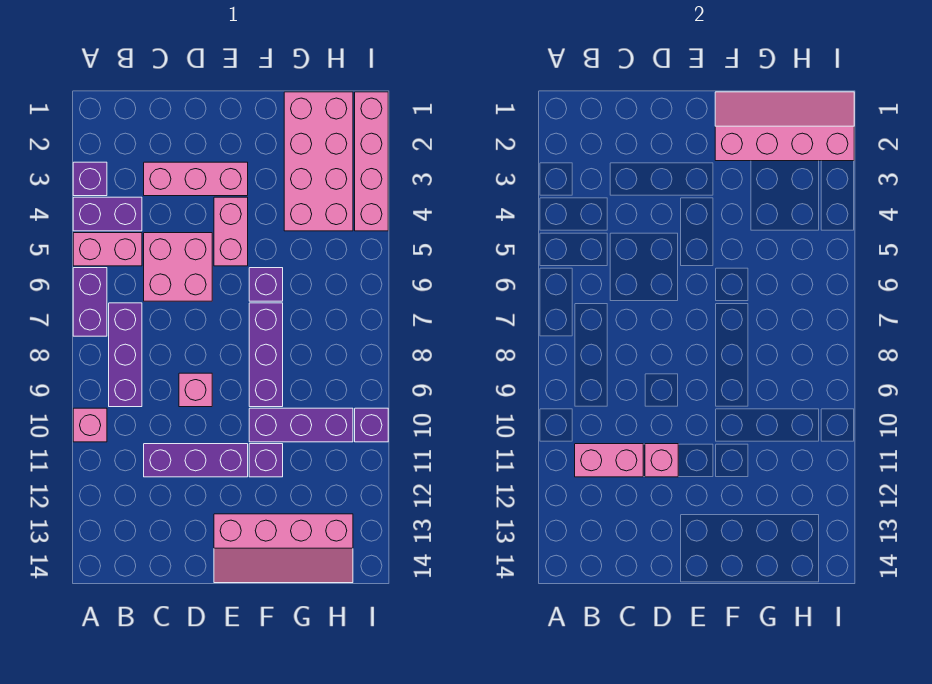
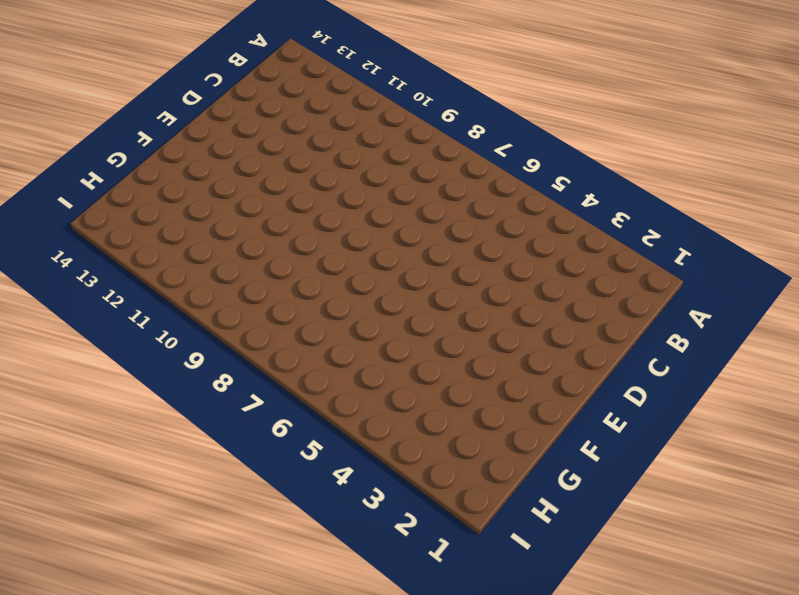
none -> purple 1x1 brick [73,162,107,196]
none -> purple 1x2 brick [73,197,142,231]
none -> pink 1x2 brick [73,233,142,266]

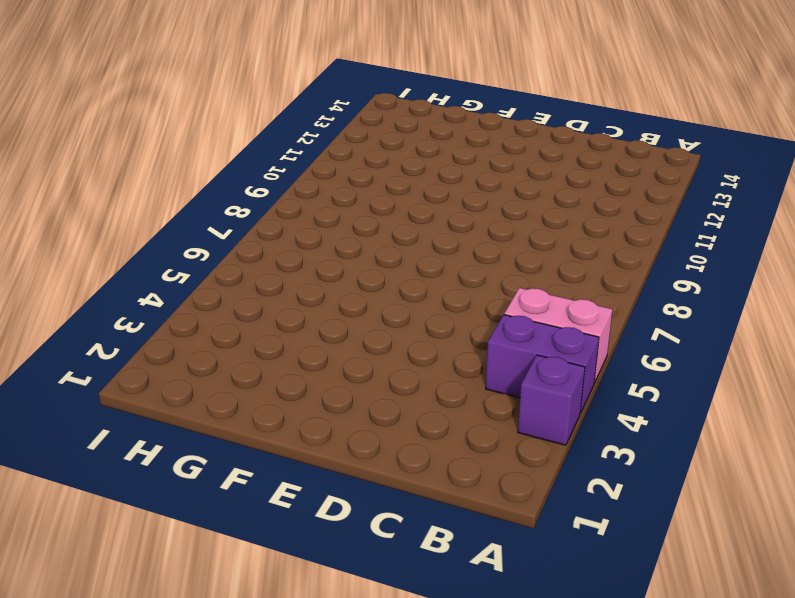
none -> purple 1x2 brick [73,268,107,336]
none -> pink 1x1 brick [73,408,107,442]
none -> purple 1x3 brick [109,303,142,407]

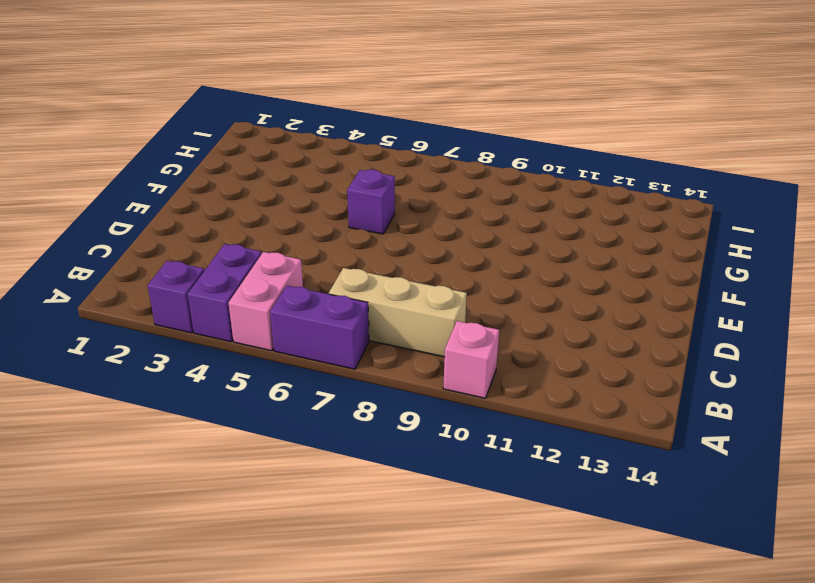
tan 1x3 brick [329,268,467,357] -> purple 1x3 brick [109,303,142,407]
none -> pink 1x3 brick [144,162,248,196]
none -> pink 2x2 brick [144,233,212,301]
none -> purple 1x3 brick [144,444,248,477]

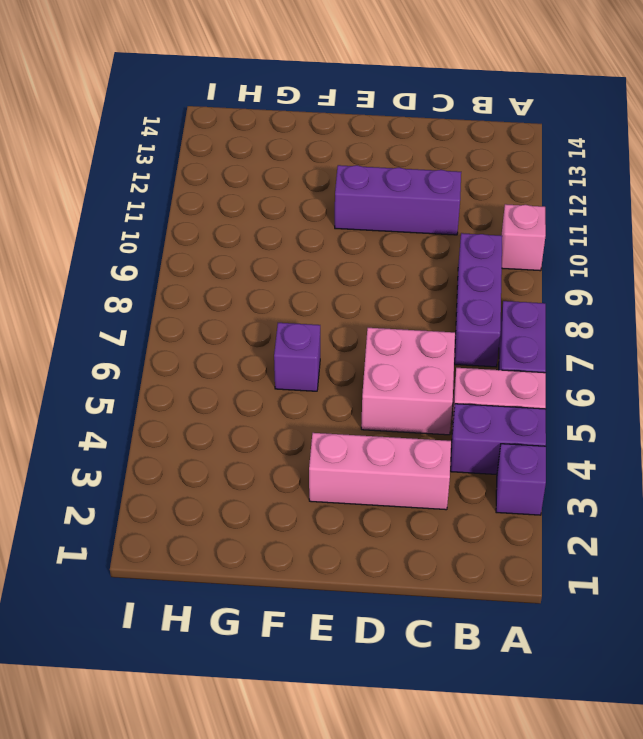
none -> pink 1x1 brick [179,373,212,407]
none -> pink 1x2 brick [214,197,248,266]
none -> pink 2x4 slope [214,514,353,583]

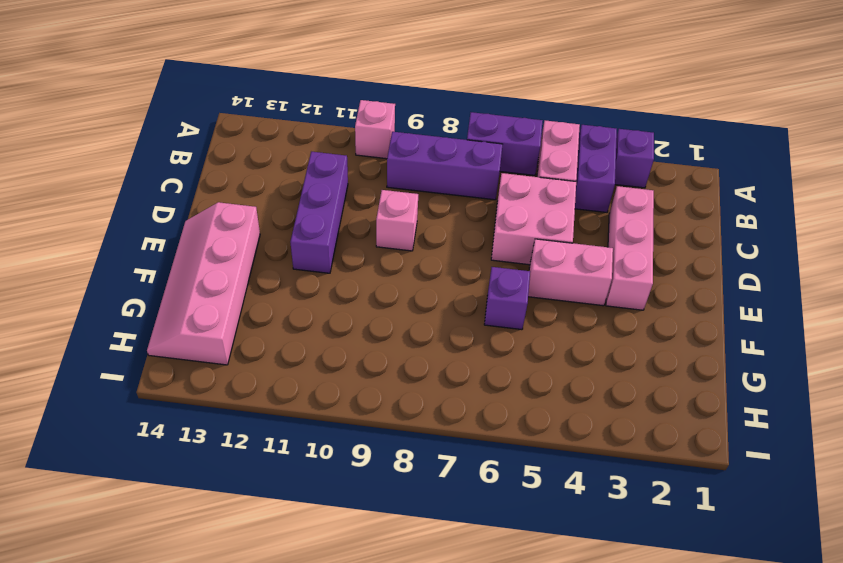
none -> purple 1x3 brick [249,303,283,407]
none -> purple 1x3 brick [249,408,353,442]
none -> purple 1x1 brick [249,444,283,477]

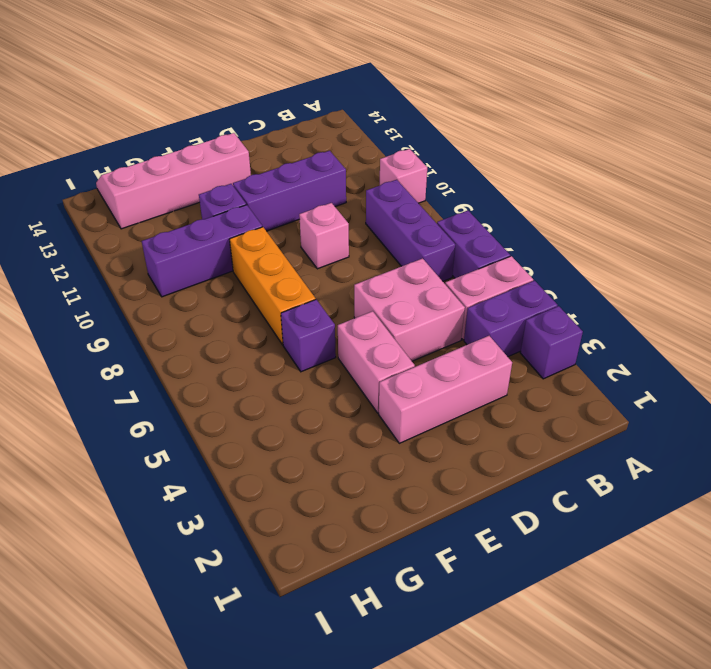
orange 1x3 brick [229,227,316,345] -> purple 1x3 brick [249,303,283,407]
none -> pink 2x4 brick [284,92,353,231]
none -> pink 1x4 brick [355,92,388,231]
none -> purple 1x1 brick [355,408,388,442]

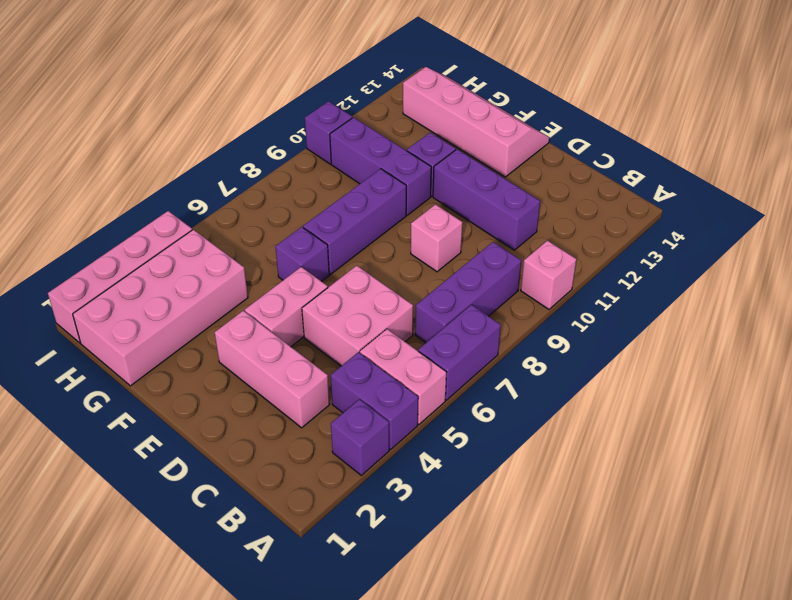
none -> pink 1x2 brick [575,444,643,477]
none -> pink 1x1 brick [645,444,678,477]
none -> pink 2x4 slope [715,92,854,161]

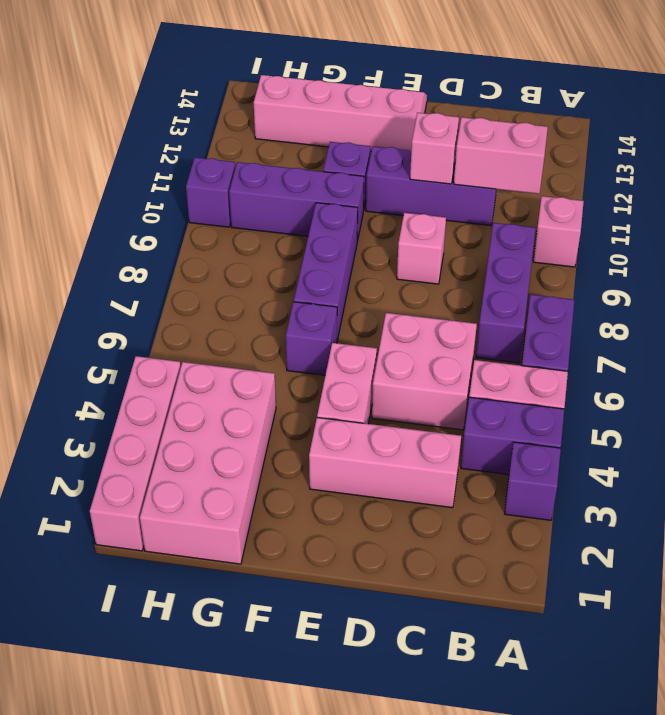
none -> pink 2x4 slope [715,92,854,161]

